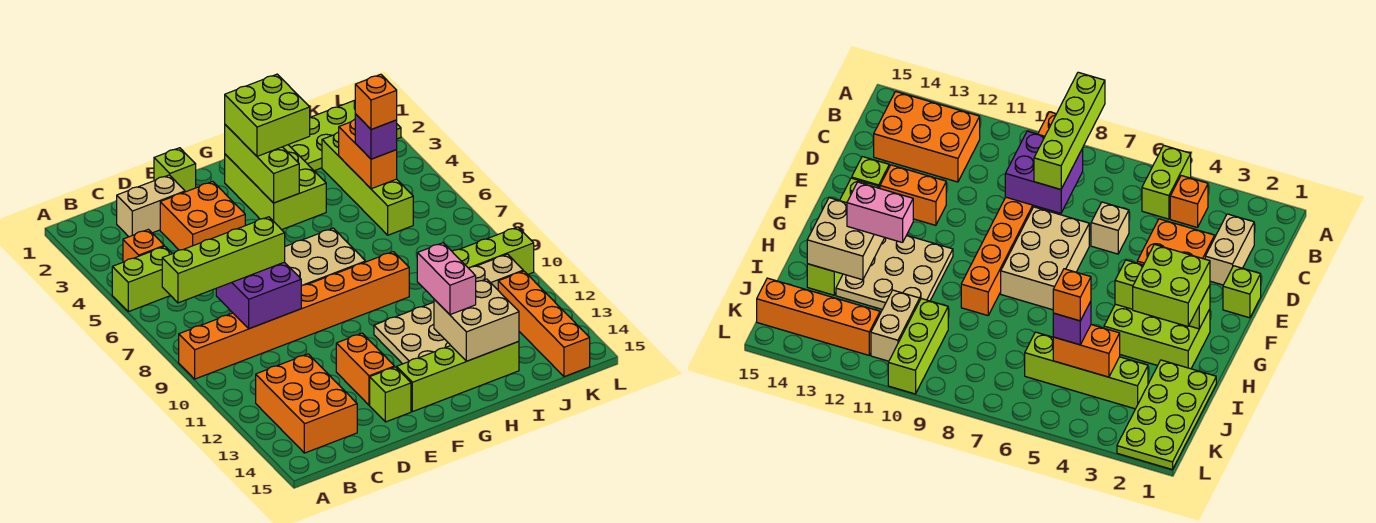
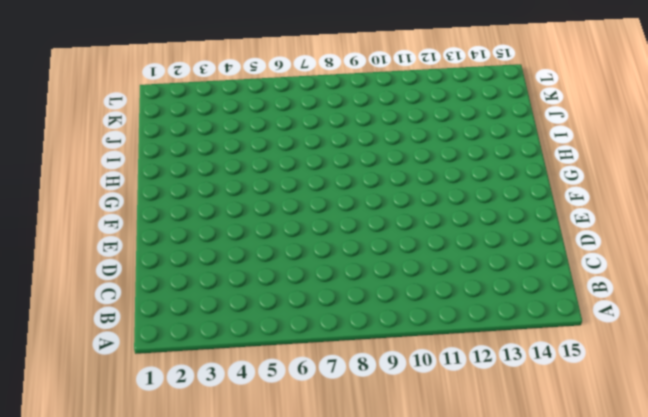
none -> lime 1x2 brick [112,246,172,312]
none -> orange 1x8 brick [179,252,409,379]
none -> orange 1x1 brick [123,229,164,262]

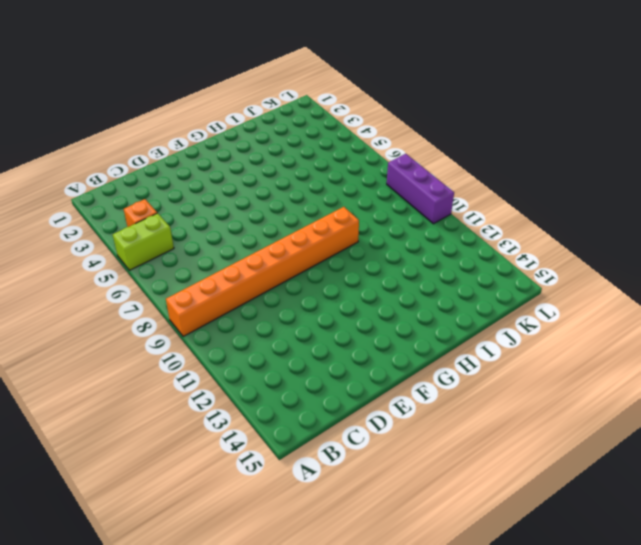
purple 1x3 brick [387,154,454,224] -> lime 1x3 brick [452,227,534,274]
none -> orange 2x3 brick [256,354,357,453]
none -> tan 1x2 brick [117,175,185,237]
none -> orange 2x2 brick [160,182,245,250]

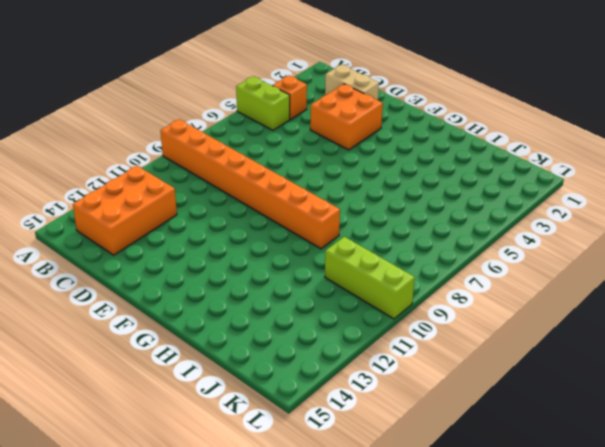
none -> tan 1x1 brick [1091,202,1129,254]
none -> lime 1x1 brick [154,148,196,192]
none -> tan 2x3 brick [285,228,366,286]

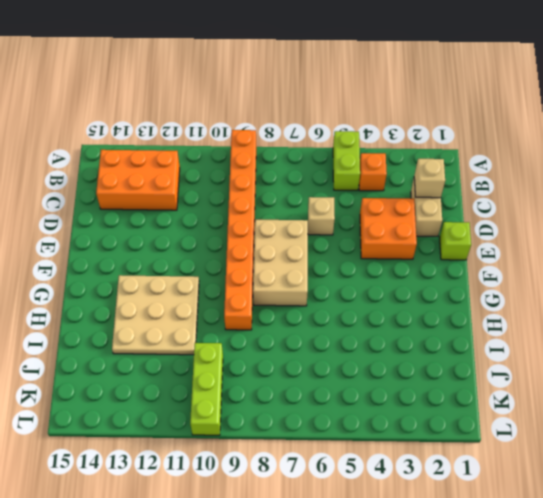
tan 1x1 brick [414,159,445,198] -> none
none -> orange 1x2 brick [336,333,395,405]
none -> lime 1x1 brick [370,367,411,422]
none -> lime 1x4 brick [397,341,519,412]

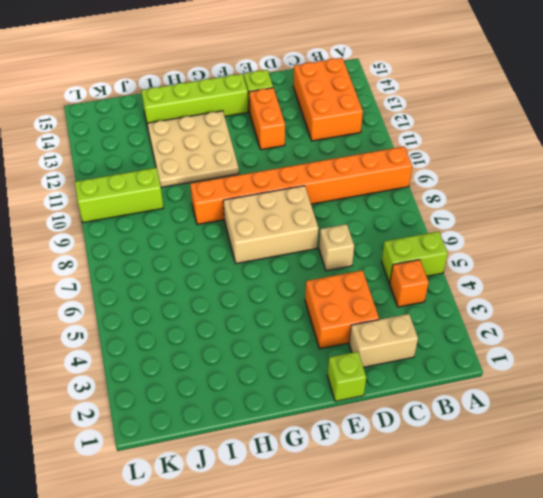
none -> lime 2x3 brick [225,145,326,230]
none -> lime 2x4 plate [288,100,401,171]
none -> lime 1x4 brick [322,132,413,235]

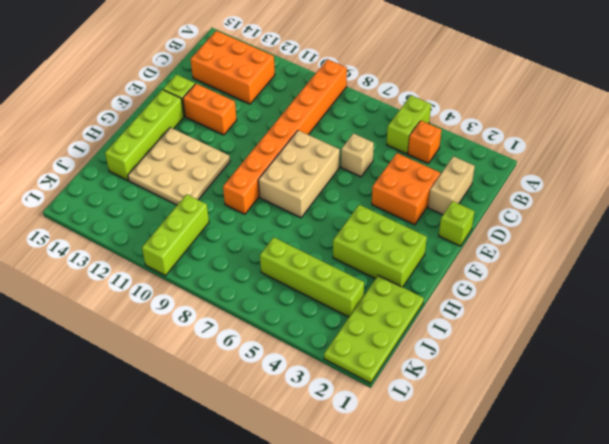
none -> tan 1x2 brick [469,254,523,290]
none -> orange 1x4 brick [498,271,590,377]
none -> purple 2x2 brick [216,262,301,329]

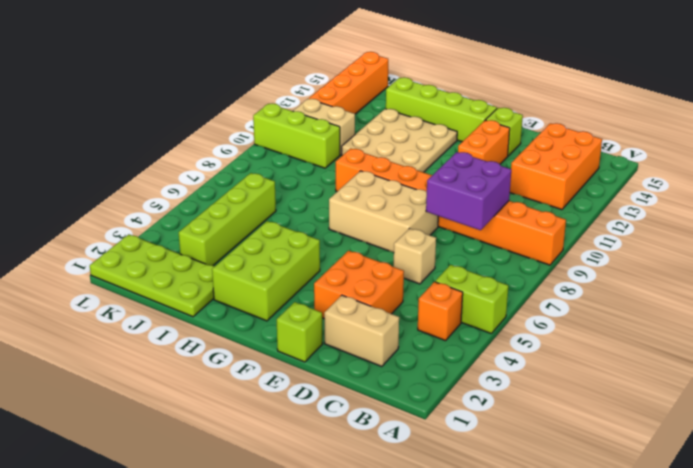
none -> lime 1x3 brick [225,125,299,203]
none -> tan 2x2 brick [434,279,519,361]
none -> orange 1x2 brick [339,119,397,189]

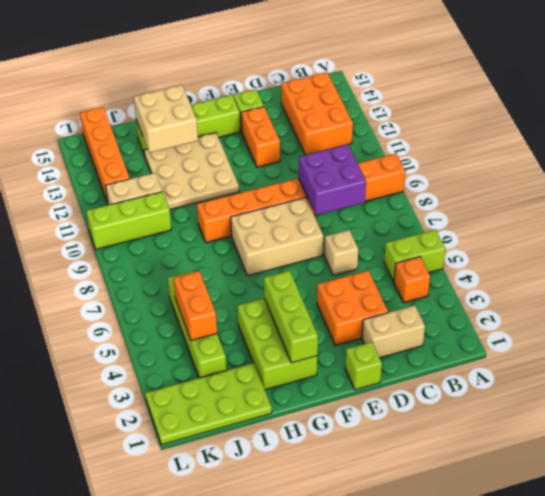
none -> lime 1x4 brick [162,217,285,303]
none -> lime 2x2 brick [225,74,310,156]
none -> pink 1x2 brick [417,243,476,315]

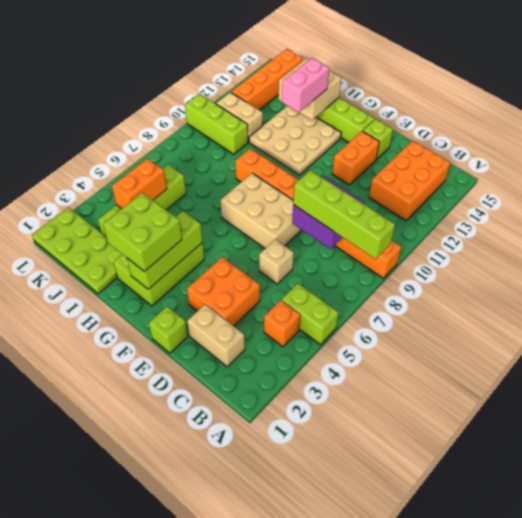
none -> purple 1x1 brick [355,114,397,159]
none -> orange 1x1 brick [355,74,397,130]

